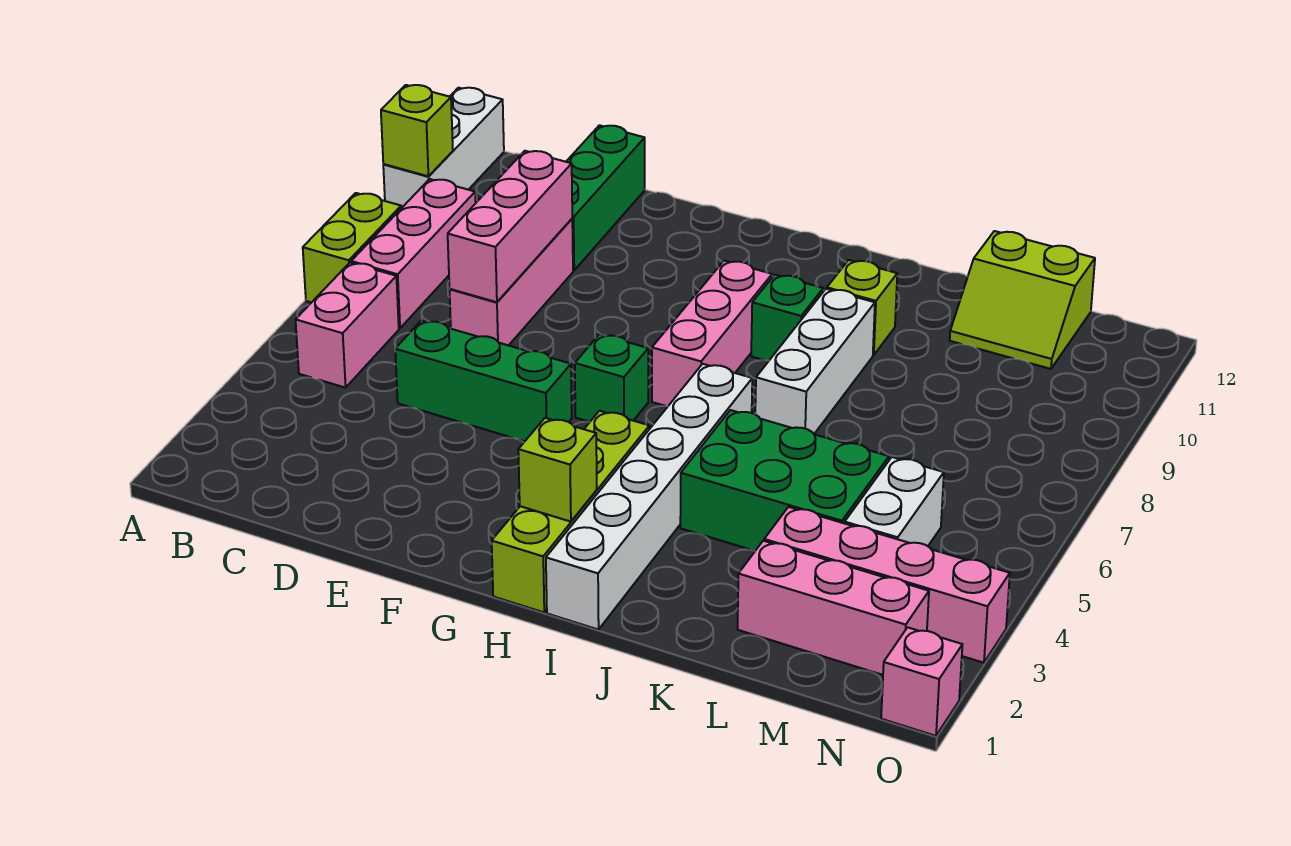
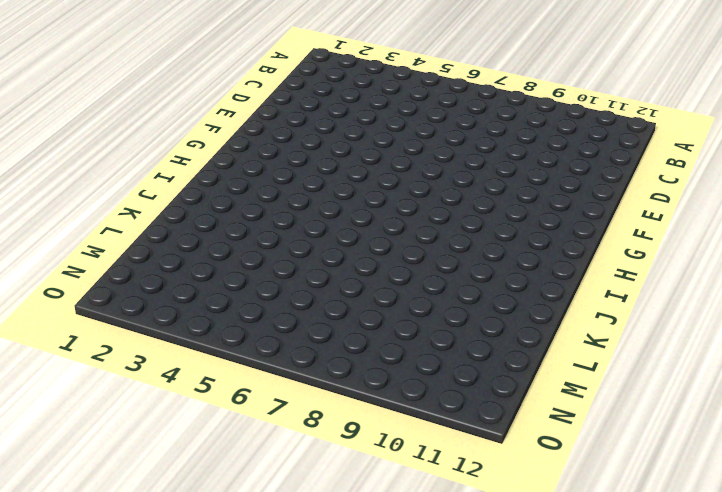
none -> lime 1x2 brick [303,193,401,303]
none -> white 1x3 brick [383,88,504,208]
none -> pink 1x2 brick [296,263,399,388]

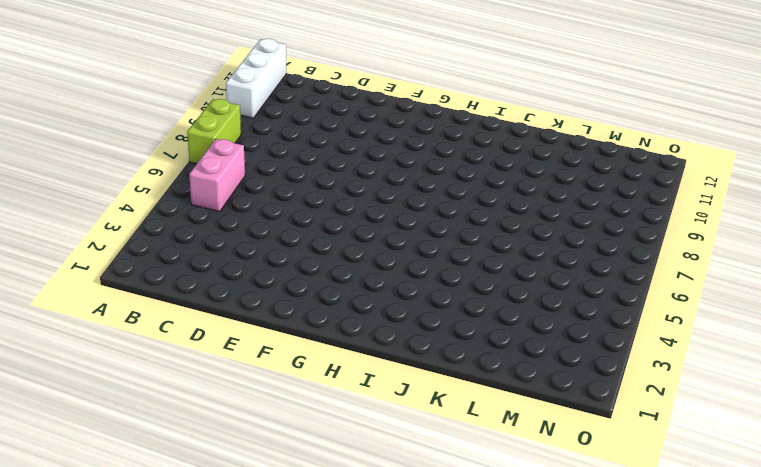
none -> pink 1x3 brick [351,179,476,328]
none -> green 1x3 brick [395,320,572,441]
none -> pink 1x3 brick [450,219,573,345]

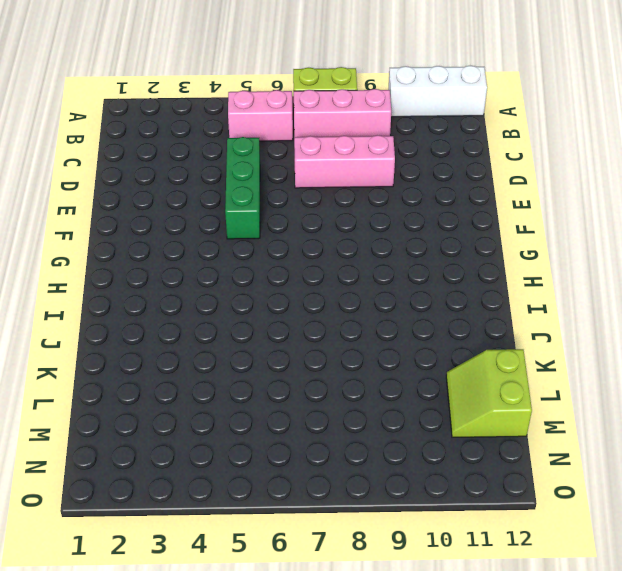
none -> green 1x3 brick [566,125,645,271]
none -> green 1x1 brick [575,334,648,422]
none -> lime 1x4 brick [492,411,649,612]

